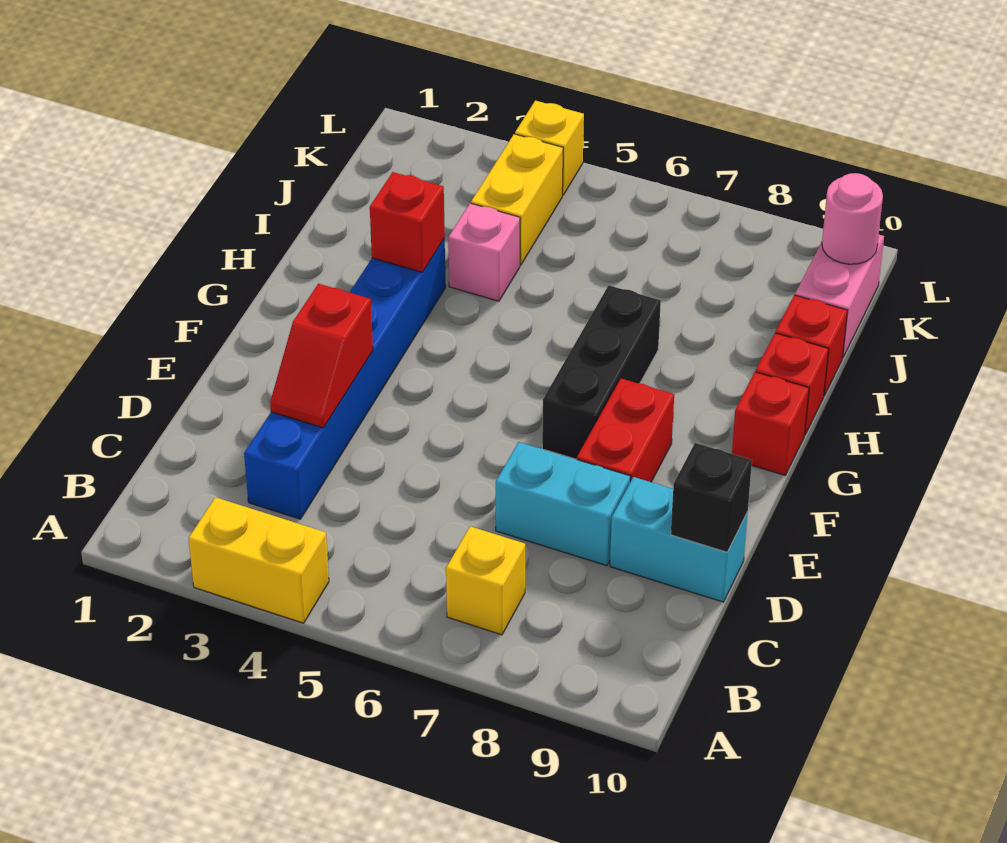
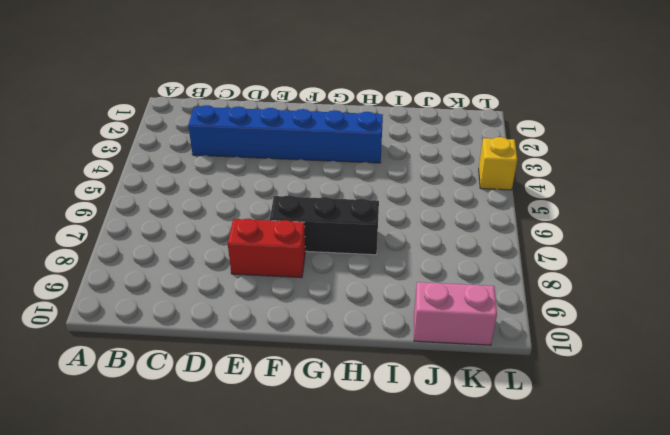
none -> yellow 1x2 brick [188,497,329,623]
none -> yellow 1x1 brick [446,526,525,635]
none -> cyan 1x2 brick [496,442,630,566]

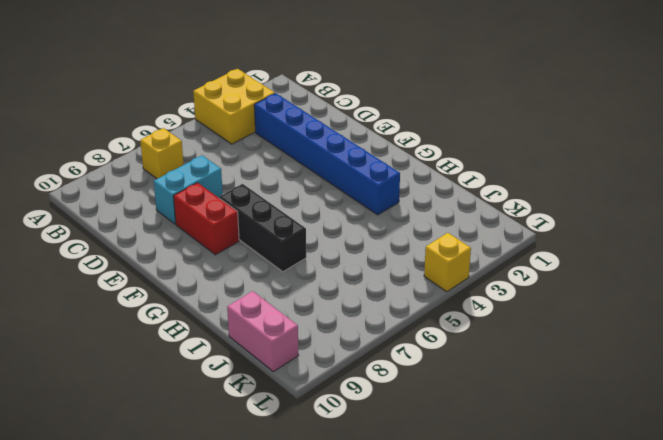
yellow 2x2 brick [193,69,275,144] -> yellow 1x2 brick [188,497,329,623]
none -> cyan 1x2 brick [610,477,748,602]
none -> red 1x1 brick [732,372,809,475]
none -> red 1x1 brick [756,333,828,434]

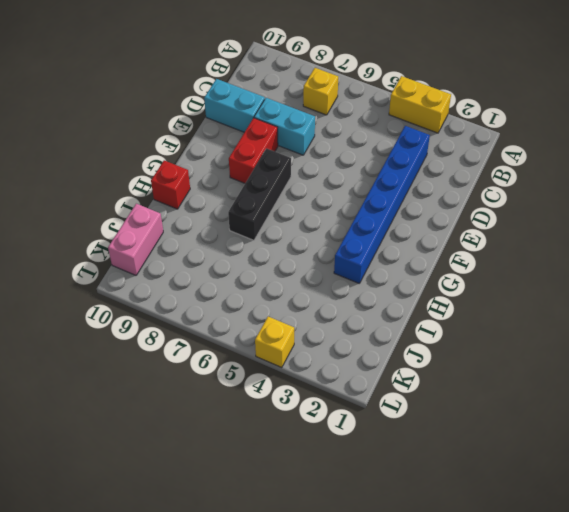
none -> red 1x1 brick [732,372,809,475]
none -> pink 1x1 brick [448,203,520,301]
none -> red 1x1 brick [776,295,848,396]

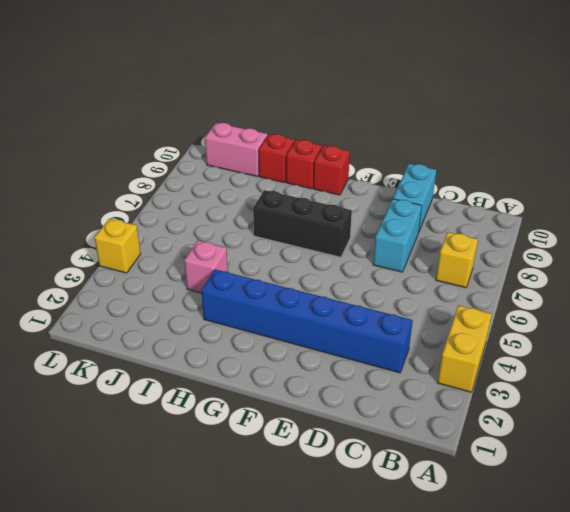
none -> red 1x2 brick [577,378,674,482]
none -> yellow 1x2 brick [471,134,563,265]
none -> red 1x2 slope [270,284,373,428]

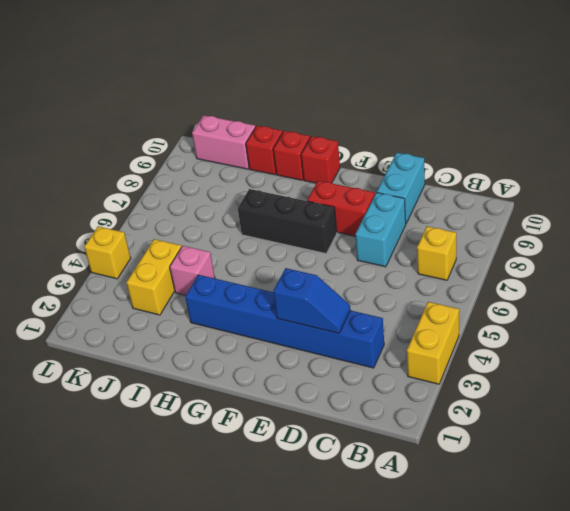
blue 1x2 slope [273,268,350,333] -> red 1x2 slope [270,284,373,428]
yellow 1x2 brick [126,239,181,315] -> yellow 1x2 brick turned to [471,134,563,265]
none -> black 1x1 brick [671,443,752,552]
none -> red 1x1 brick [370,172,445,272]
none -> pink 1x1 round brick [822,173,883,264]

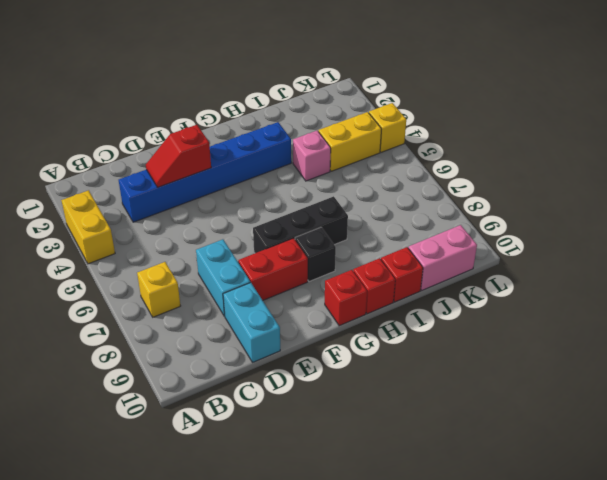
black 1x1 brick [295,227,336,282] -> black 1x1 brick moved to [671,443,752,552]
none -> red 1x1 brick [370,172,445,272]
none -> pink 1x1 round brick [822,173,883,264]

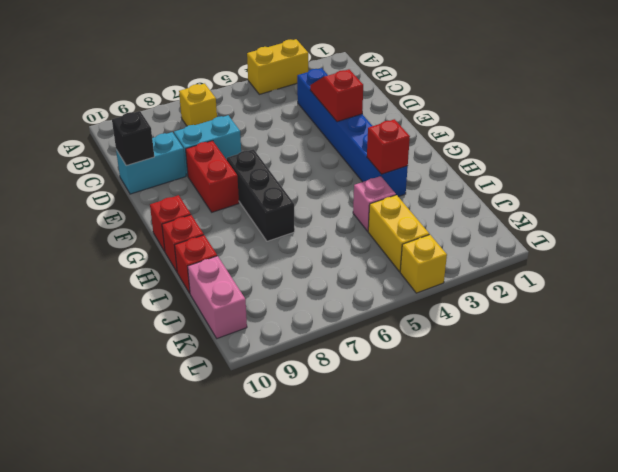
none -> pink 1x1 round brick [822,173,883,264]

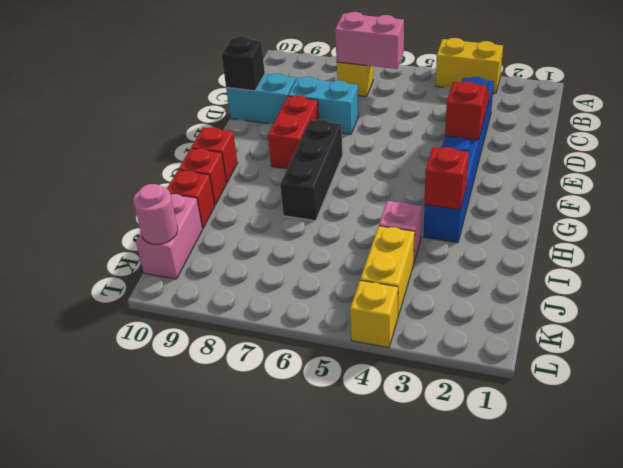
pink 1x2 brick [335,12,404,69] -> none

